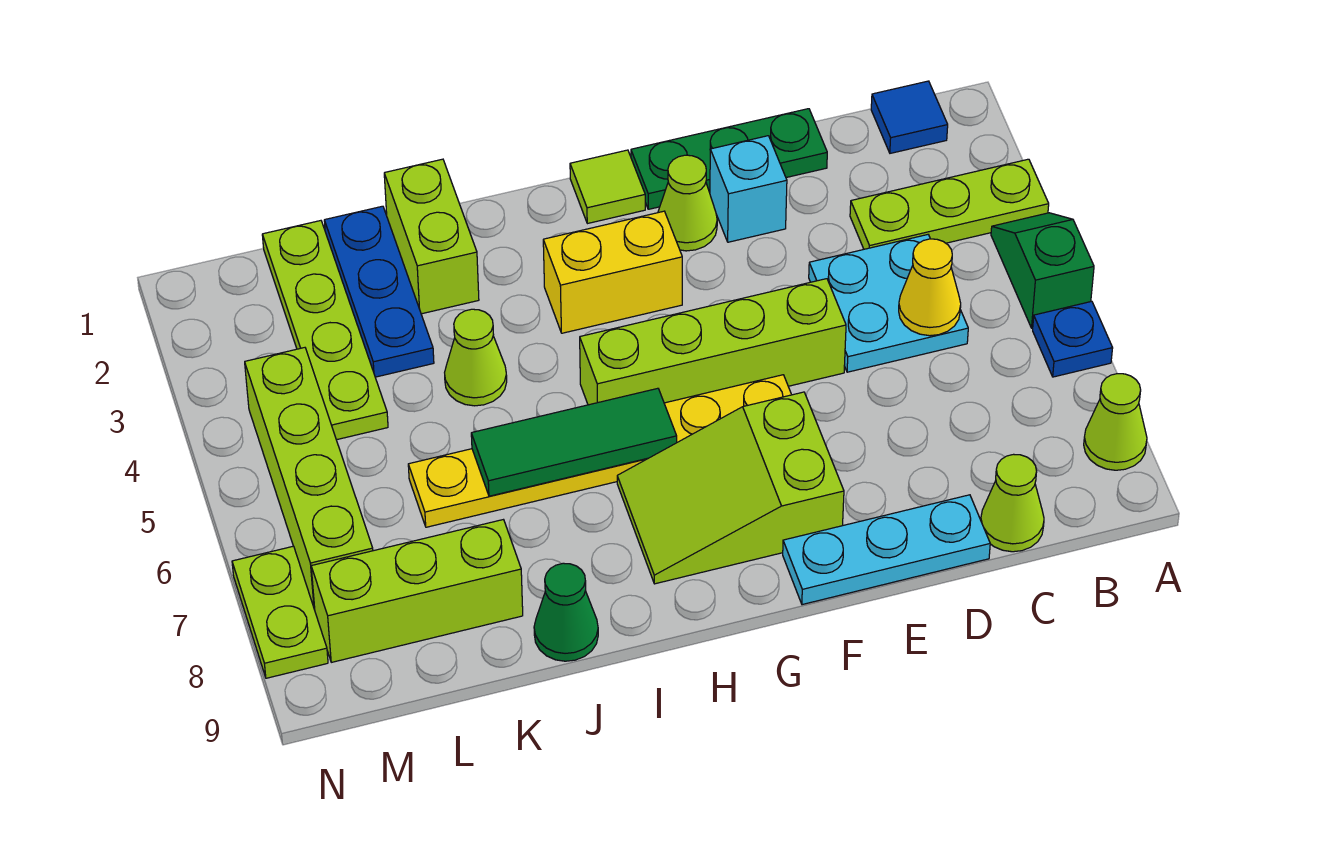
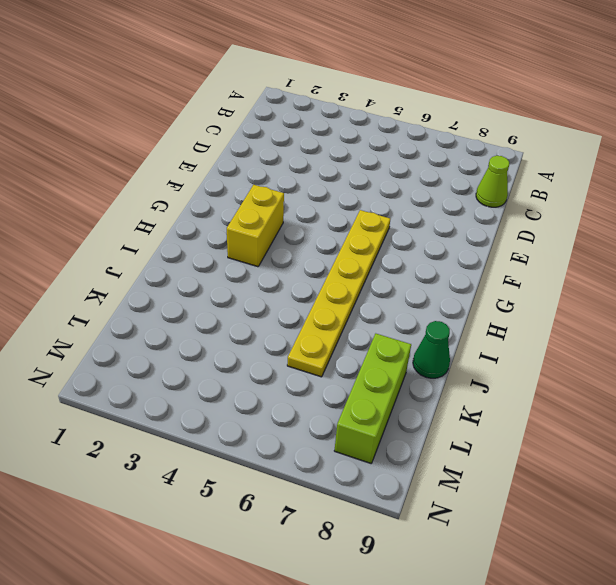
none -> lime 1x3 plate [850,159,1049,249]
none -> green 1x2 slope [991,213,1094,328]
none -> blue 1x1 plate [1033,301,1113,377]

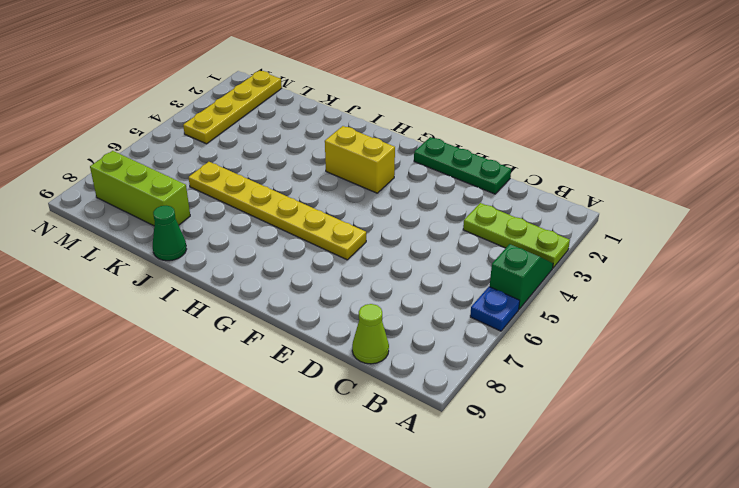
yellow 1x4 plate [183,71,282,144] -> lime 1x4 brick [245,348,373,610]
none -> lime 1x1 cone [1084,374,1147,470]
none -> blue 1x1 tile [871,81,948,153]
none -> cyan 2x2 plate [809,235,968,372]

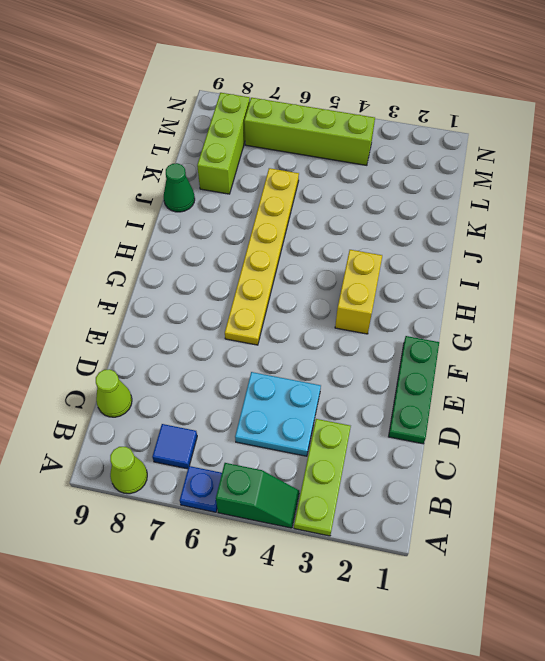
blue 1x1 tile [152,424,197,469] -> blue 1x1 tile moved to [871,81,948,153]
none -> cyan 1x3 plate [783,495,990,605]
none -> cyan 1x1 brick [710,136,787,242]
none -> lime 1x4 brick [580,279,846,405]

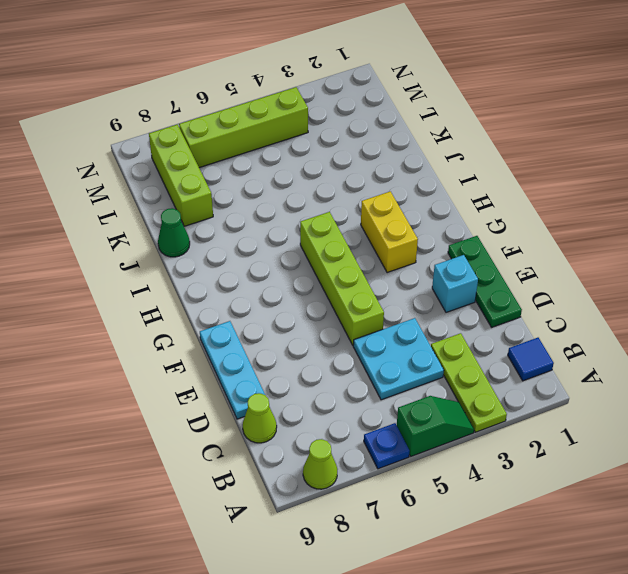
none -> lime 1x1 cone [658,155,717,251]
none -> yellow 1x6 plate [408,375,791,527]
none -> lime 2x3 slope [617,392,844,584]

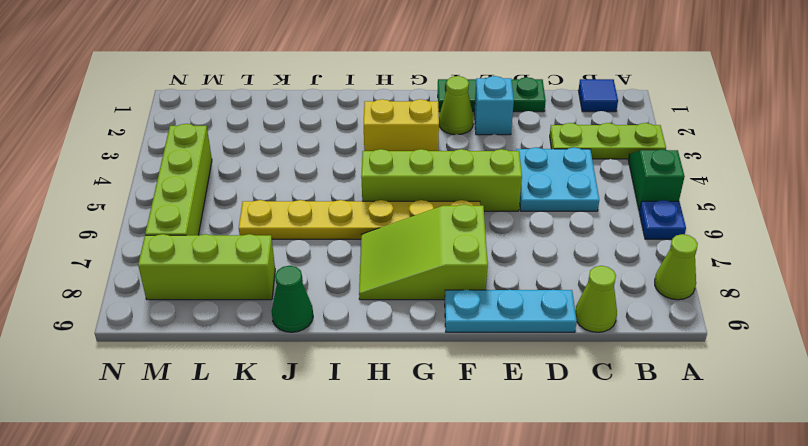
none -> lime 1x1 tile [570,150,645,224]
none -> lime 1x2 brick [384,159,479,314]
none -> lime 1x1 cone [445,309,507,406]

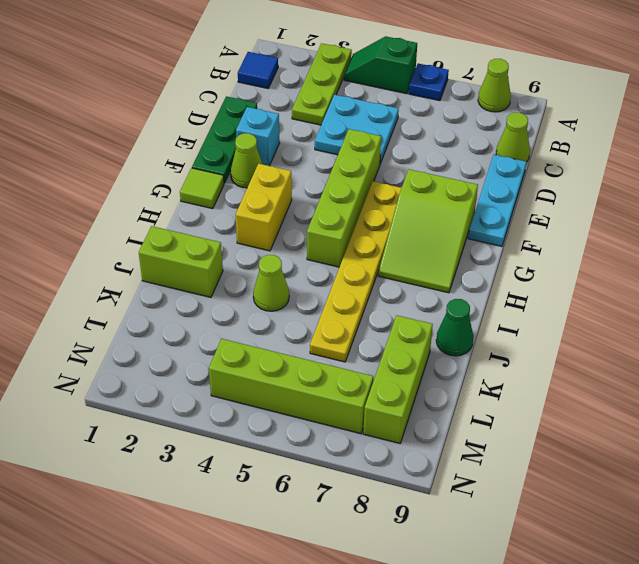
none -> blue 1x3 plate [324,206,434,377]
none -> lime 1x4 plate [262,221,388,440]
none -> lime 1x2 plate [232,546,328,678]

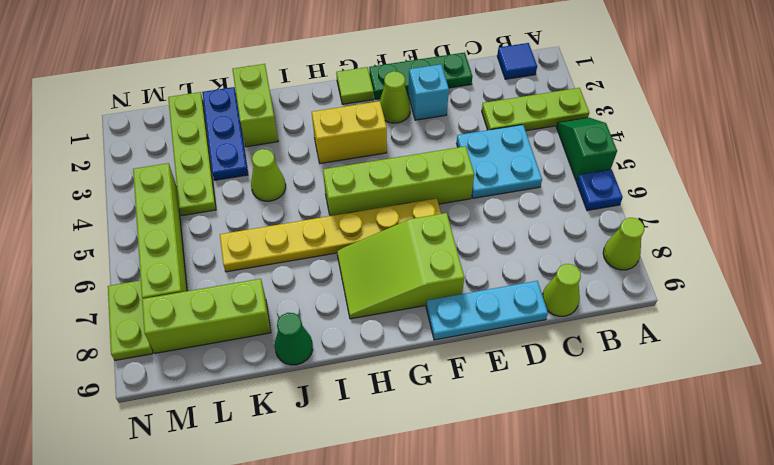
none -> yellow 1x1 cone [899,239,961,336]
none -> green 1x3 tile [471,388,677,496]

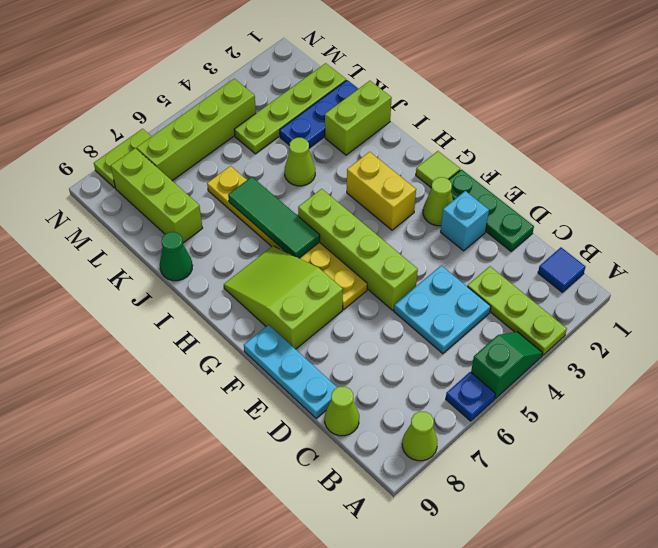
none -> yellow 1x1 cone [899,239,961,336]

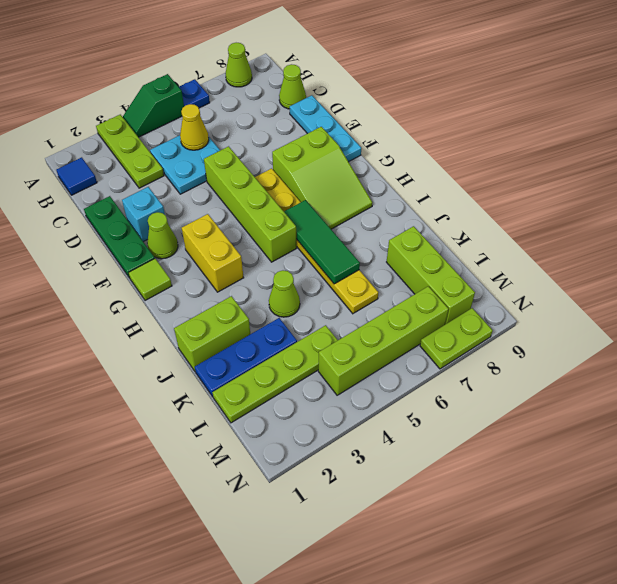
none -> green 1x1 cone [534,563,598,661]

